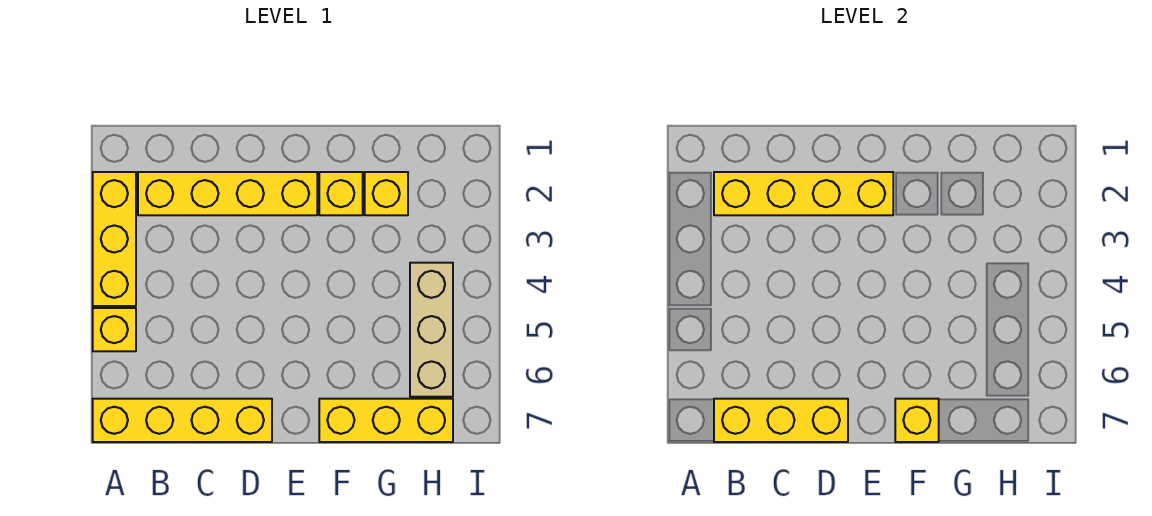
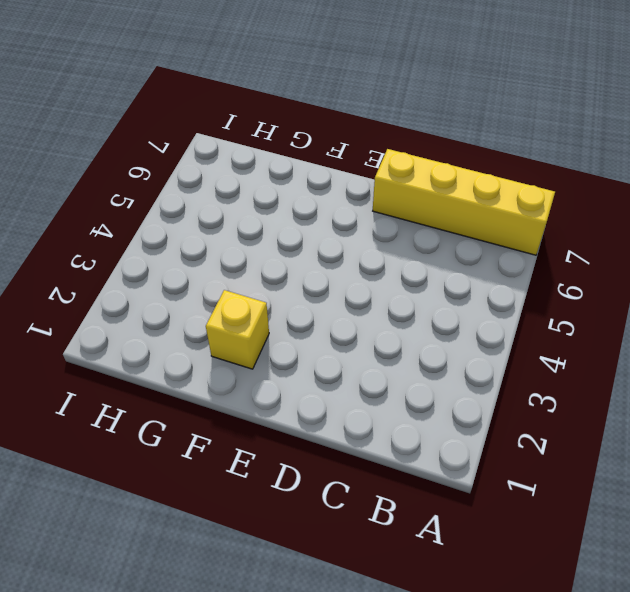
none -> yellow 1x3 brick [93,172,136,306]
none -> yellow 1x1 brick [93,308,136,351]

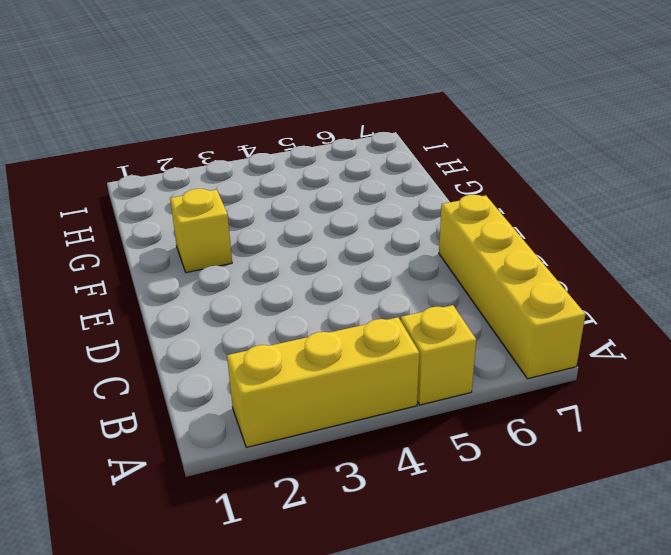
none -> yellow 1x4 brick [138,172,317,215]
none -> yellow 1x3 brick [319,399,453,442]

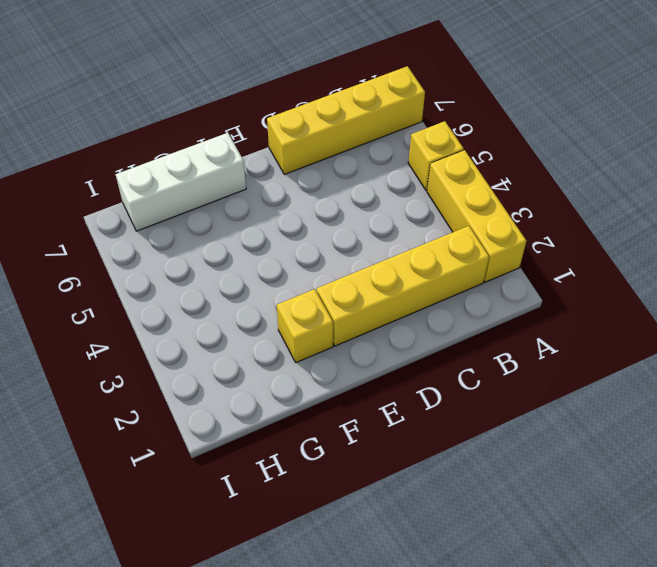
white 1x3 brick [116,133,246,231] -> yellow 1x3 brick [319,399,453,442]
none -> yellow 1x1 brick [365,172,408,215]
none -> tan 1x3 brick [410,263,453,397]

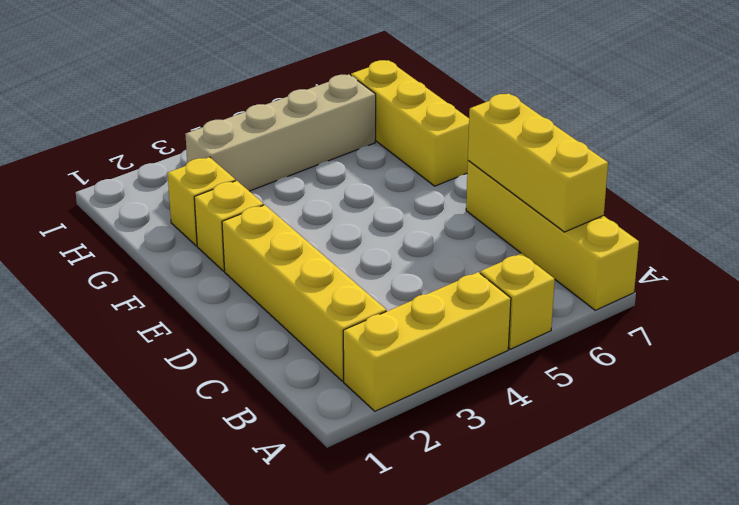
tan 1x4 brick [185,75,376,191] -> tan 1x3 brick [410,263,453,397]
none -> yellow 1x4 brick [714,172,893,215]
none -> yellow 1x1 brick [895,399,939,442]

